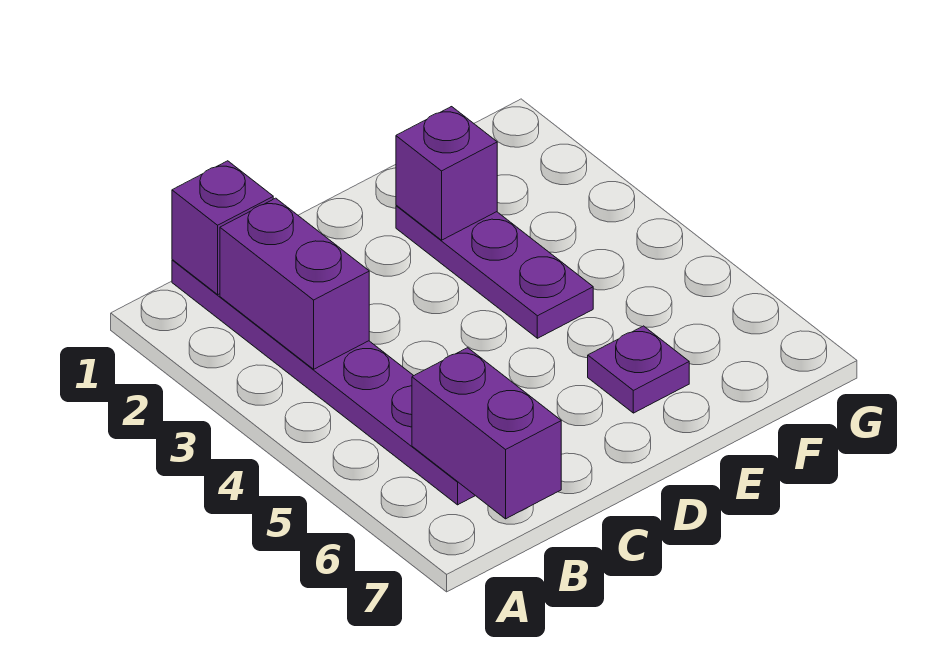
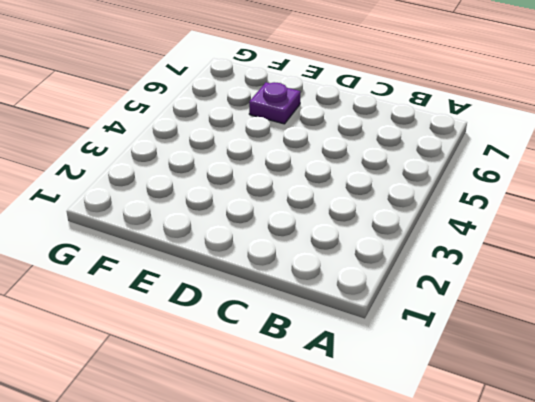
none -> purple 1x6 plate [172,260,475,505]
none -> purple 1x3 plate [396,205,593,338]

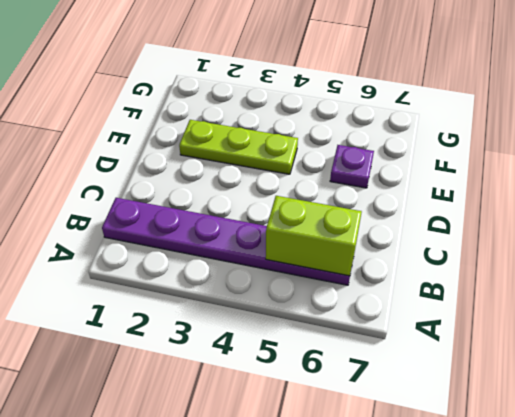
lime 1x2 brick [266,196,362,276] -> purple 1x2 brick [412,348,561,519]
lime 1x3 plate [179,120,298,174] -> purple 1x3 plate [396,205,593,338]
none -> purple 1x1 brick [172,161,273,294]
none -> purple 1x2 brick [220,198,369,369]

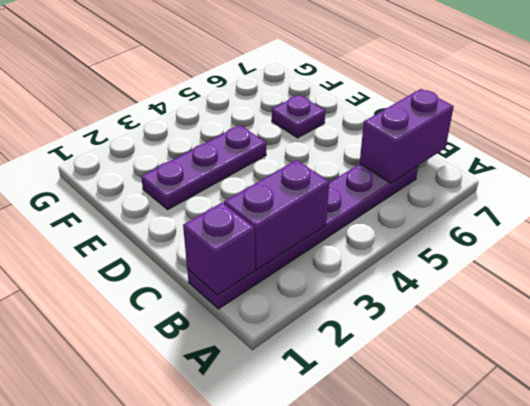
none -> purple 1x1 brick [396,107,497,240]

